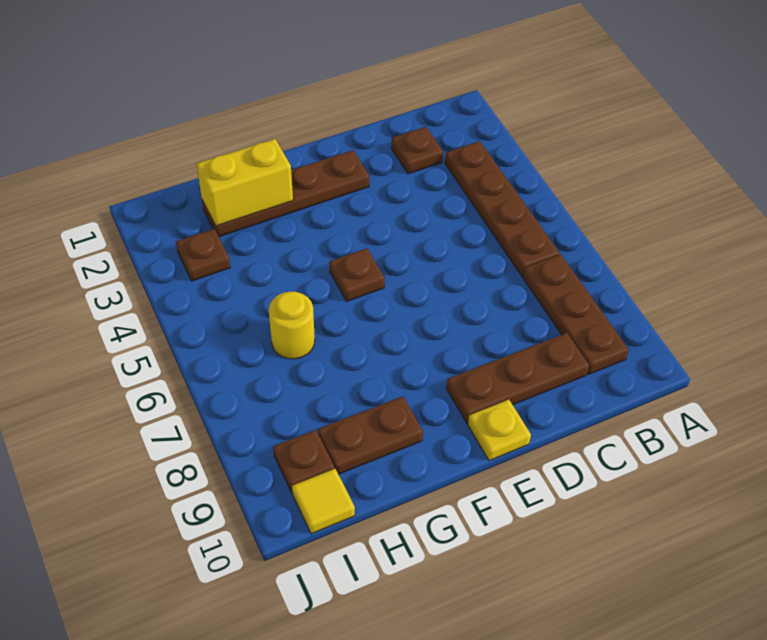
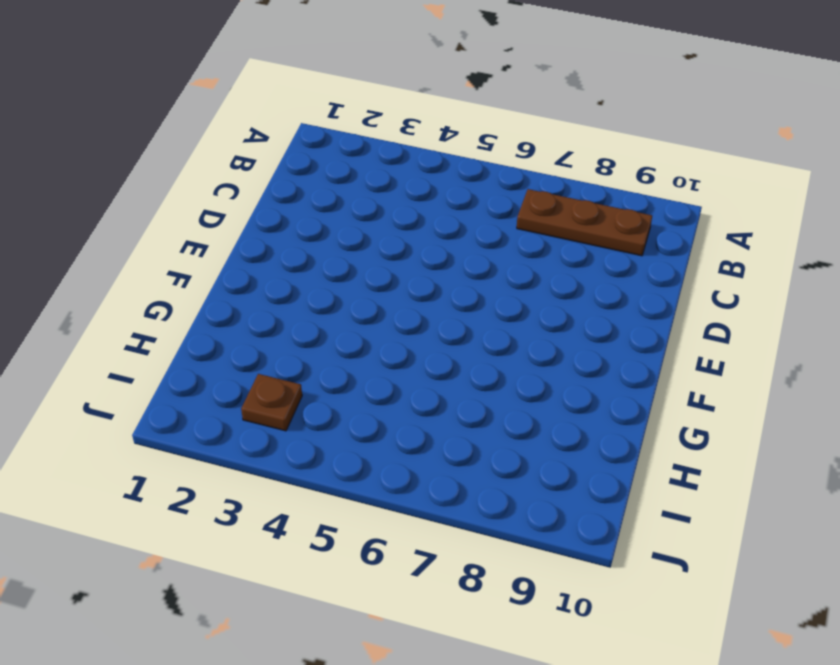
none -> brown 1x4 plate [445,141,560,276]
none -> brown 1x1 plate [391,127,443,174]
none -> brown 1x3 plate [446,333,589,423]

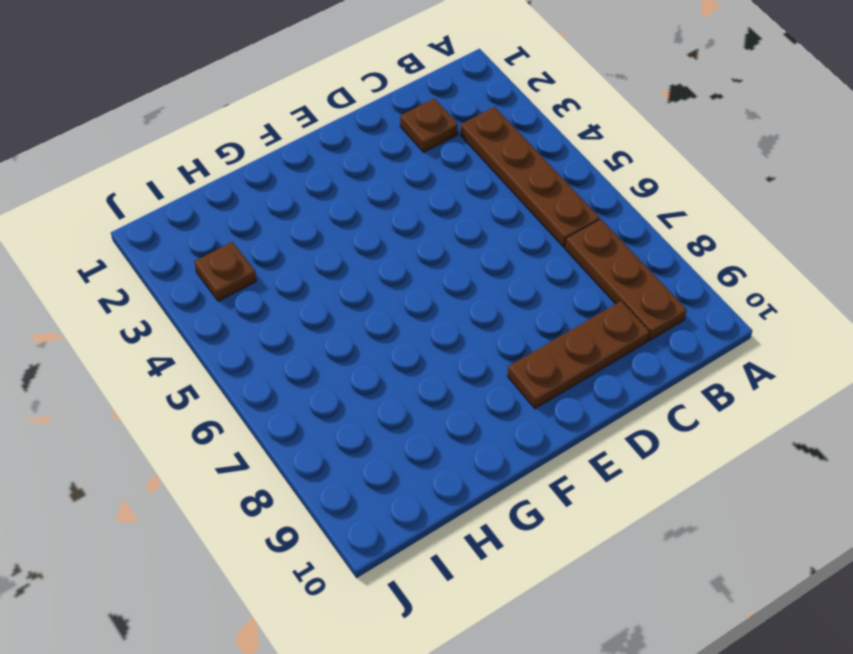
none -> brown 1x4 plate [202,150,370,237]
none -> yellow 1x1 plate [468,400,531,461]
none -> brown 1x1 plate [329,248,385,301]

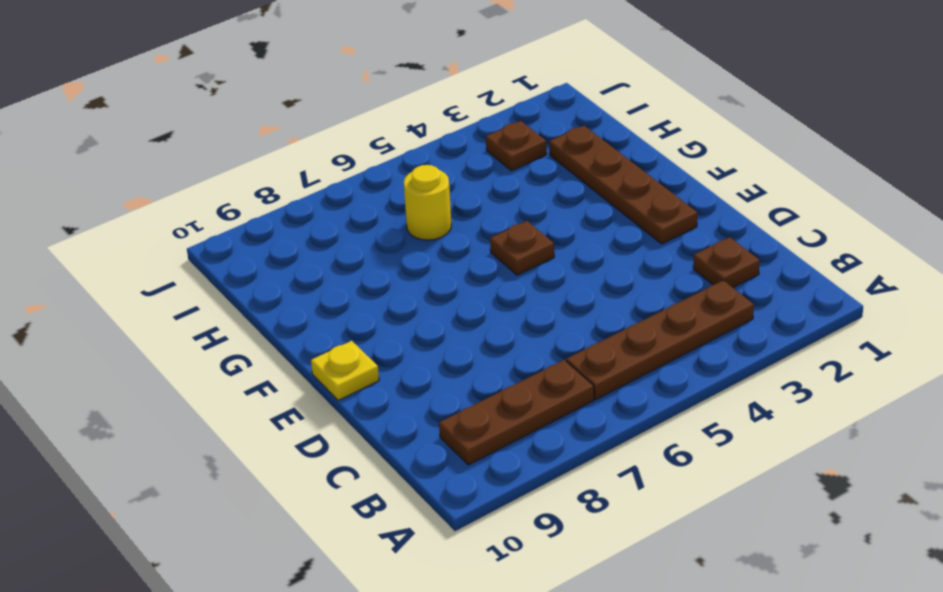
none -> brown 1x3 plate [446,333,589,423]
none -> brown 1x2 plate [318,396,423,474]
none -> brown 1x1 plate [273,430,335,492]

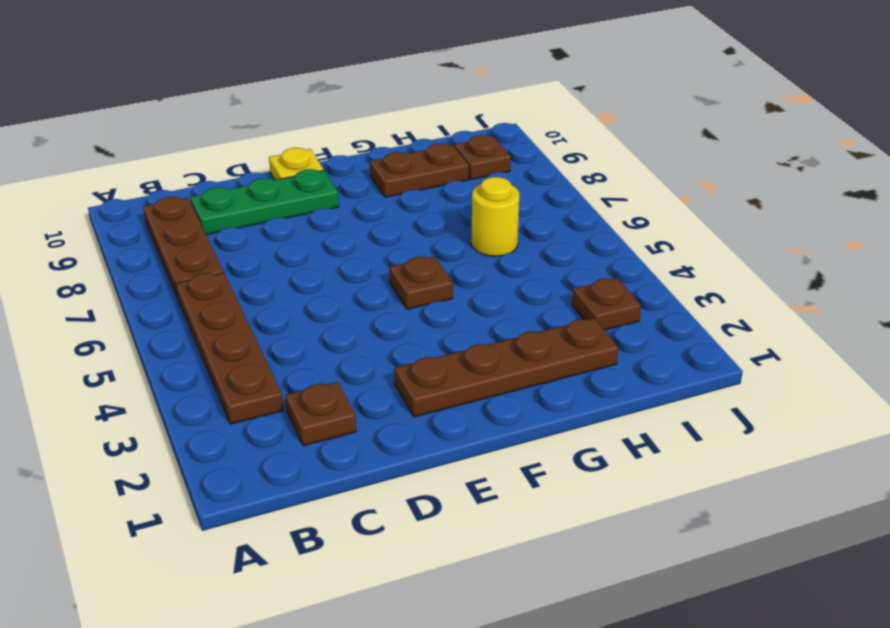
green 1x3 plate [190,169,339,235] -> brown 1x3 plate [446,333,589,423]
none -> yellow 1x1 tile [292,469,355,534]
none -> yellow 1x2 brick [197,139,293,226]

